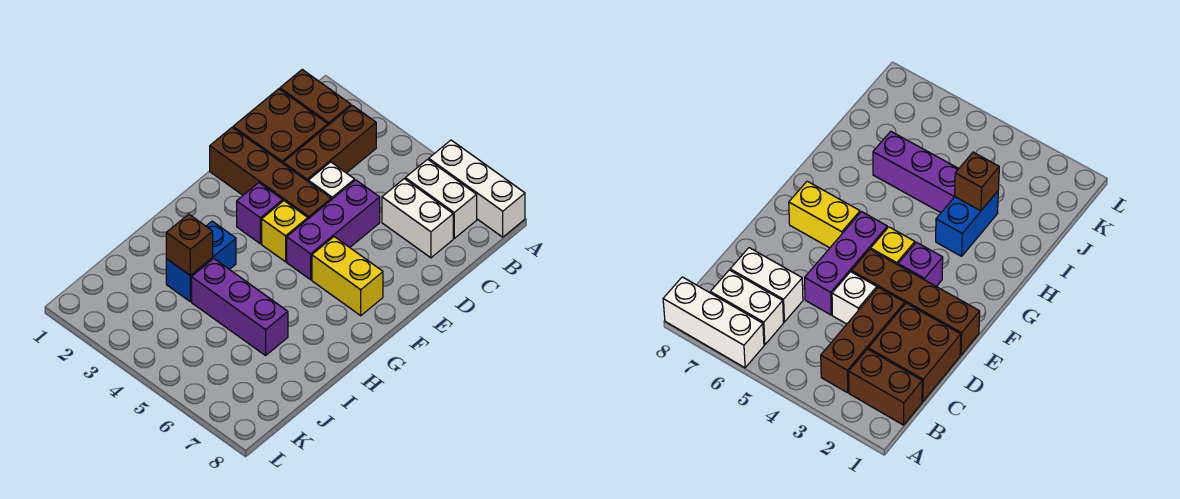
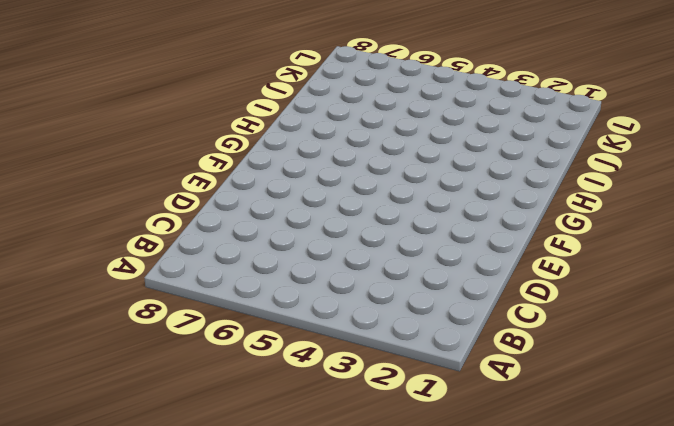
none -> white 1x3 brick [429,140,525,237]
none -> brown 1x2 brick [280,70,351,125]
none -> brown 1x3 brick [283,105,376,181]

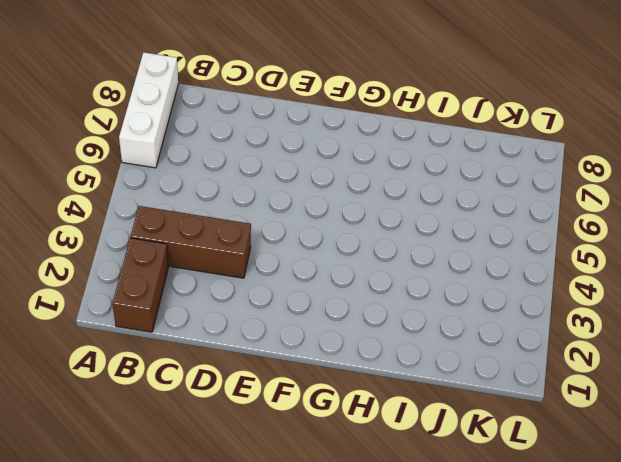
none -> white 1x2 brick [405,159,477,238]
none -> brown 2x2 brick [233,89,328,163]
none -> white 1x2 brick [382,179,453,258]

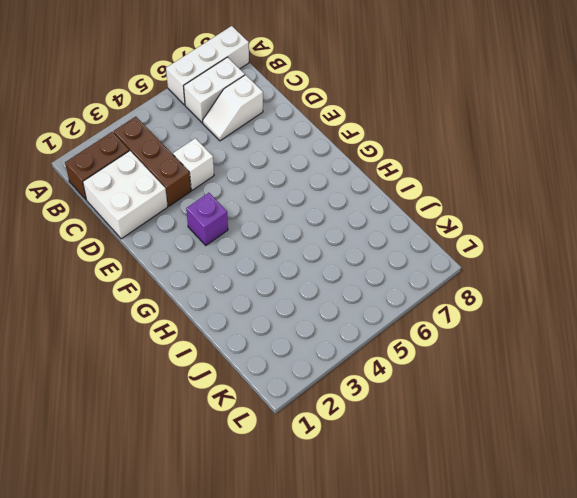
white 2x2 brick [83,151,168,239] -> brown 2x2 brick [233,89,328,163]
white 1x2 slope [203,75,263,141] -> white 1x2 brick [382,179,453,258]
none -> purple 1x3 brick [287,180,380,280]
none -> brown 1x4 brick [210,128,331,219]
none -> yellow 1x1 brick [262,201,308,262]

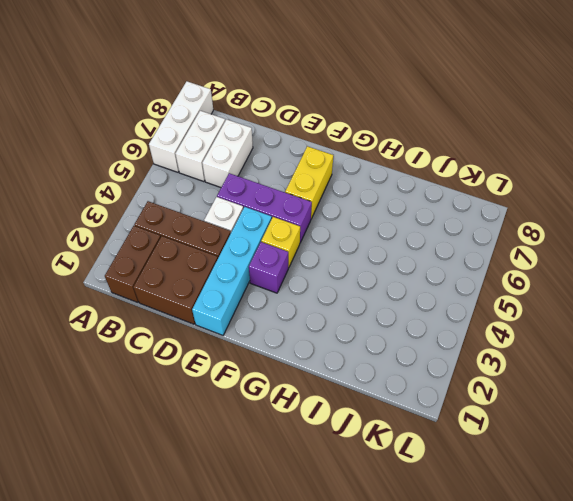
cyan 1x4 brick [192,207,272,335] -> brown 1x4 brick [210,128,331,219]
none -> blue 1x2 brick [166,221,236,301]
none -> purple 1x3 brick [192,259,288,355]
none -> brown 1x1 brick [166,214,213,275]

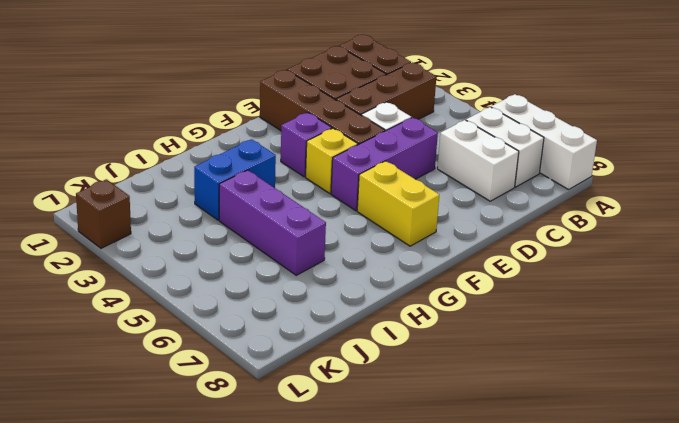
brown 1x1 brick [76,179,131,248] -> brown 1x1 brick moved to [166,214,213,275]

